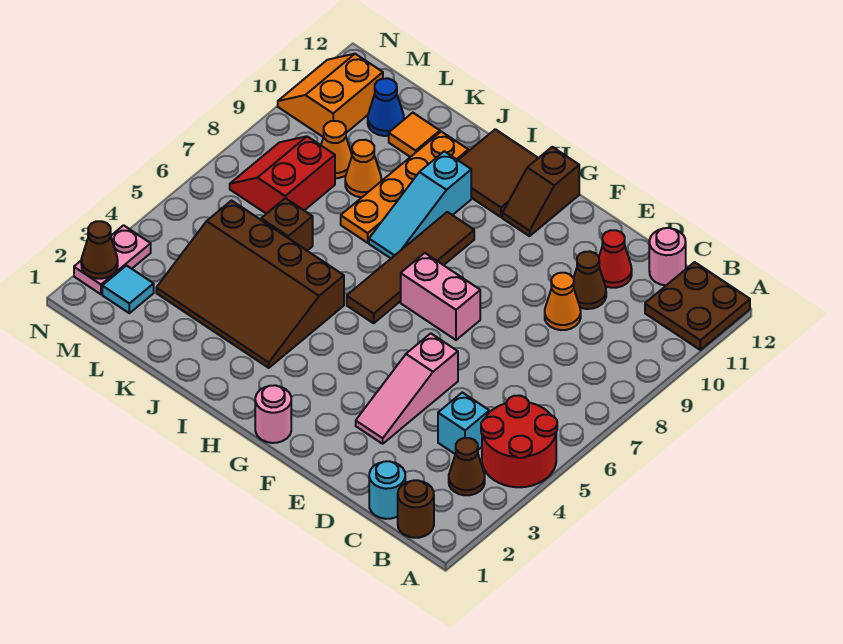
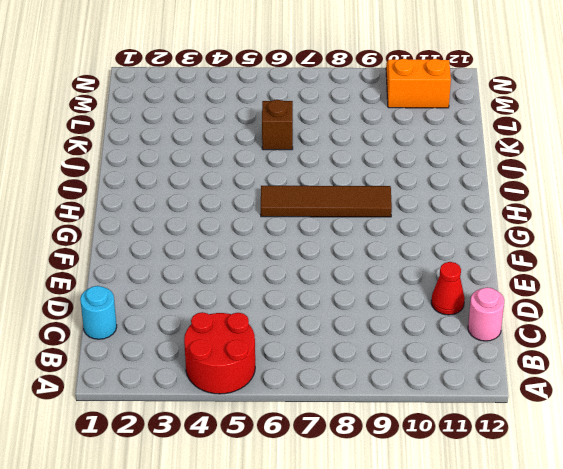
none -> brown 2x2 plate [645,262,750,350]
none -> brown 1x1 round brick [398,480,434,538]
none -> brown 1x1 cone [449,438,485,495]

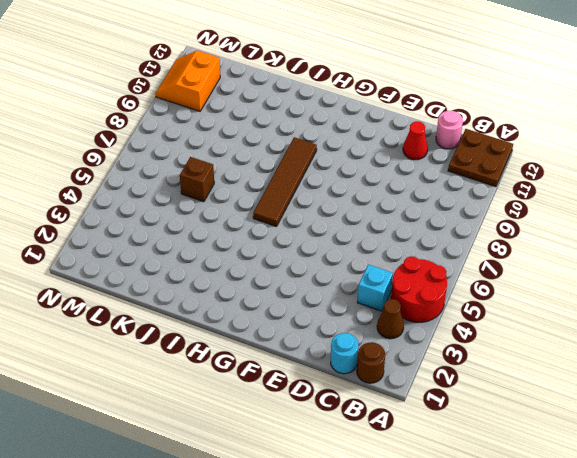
none -> orange 1x1 cone [545,273,581,330]
none -> brown 1x1 cone [574,251,606,309]
none -> pink 1x3 slope [356,333,458,444]

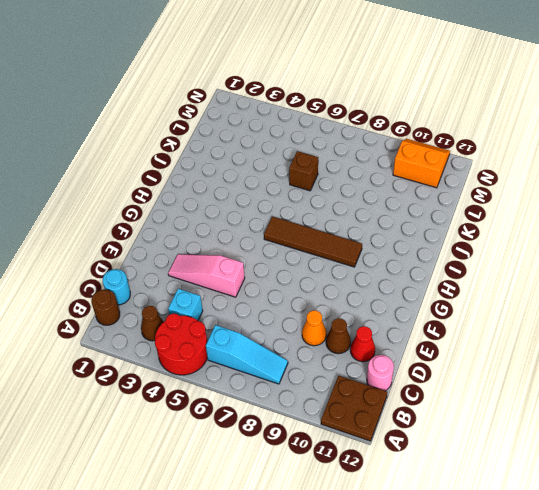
cyan 1x3 slope [206,325,288,384] -> cyan 1x3 slope turned to [369,151,471,258]
none -> pink 1x2 brick [401,253,480,340]
none -> pink 1x1 round brick [255,385,291,443]
none -> brown 1x2 slope [502,147,579,236]

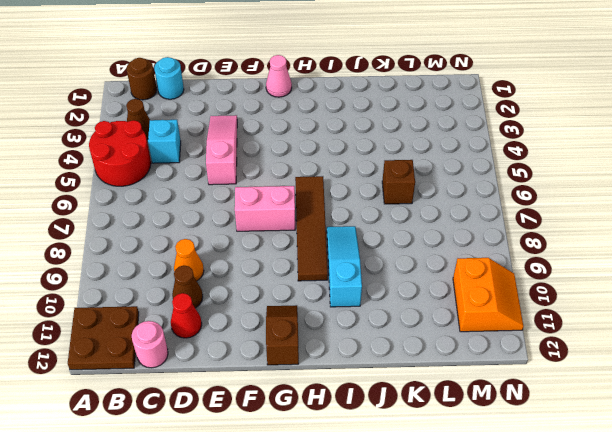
pink 1x1 cone [266,55,292,97] -> pink 1x1 round brick [255,385,291,443]
none -> brown 2x2 tile [458,129,538,217]
none -> brown 3x4 slope [156,201,344,368]
none -> orange 1x4 plate [341,132,468,243]

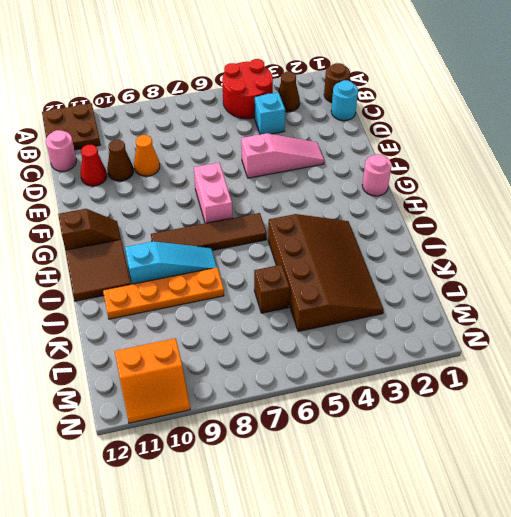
none -> orange 1x1 cone [345,140,381,197]
none -> orange 1x1 tile [389,113,440,157]
none -> red 2x2 slope [230,136,335,214]

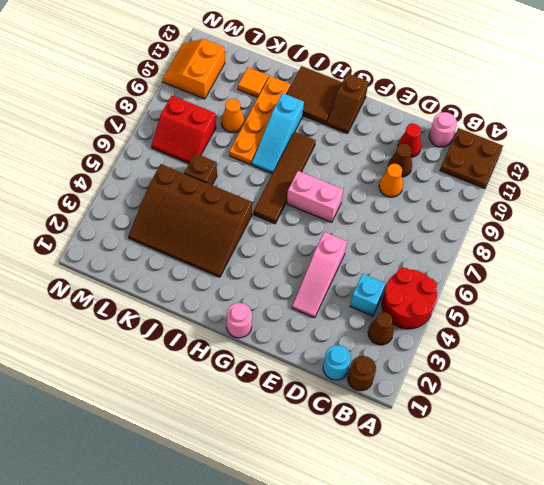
red 2x2 slope [151,96,216,163] -> red 2x2 slope turned to [230,136,335,214]
none -> orange 1x1 cone [321,121,352,178]
none -> blue 1x1 cone [368,78,404,136]
none -> cyan 1x1 tile [102,266,154,313]

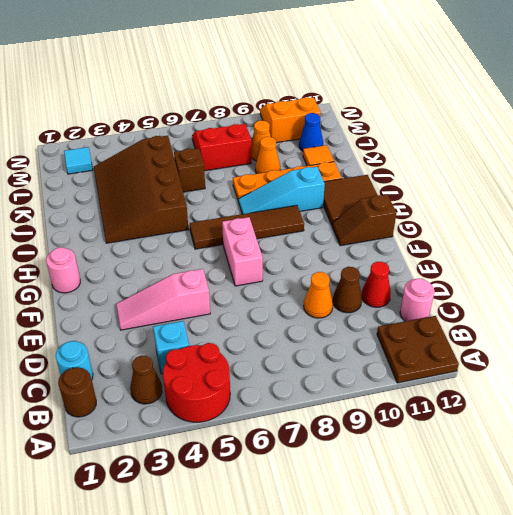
none -> pink 1x2 plate [74,225,151,294]
none -> brown 1x1 cone [81,221,118,279]

